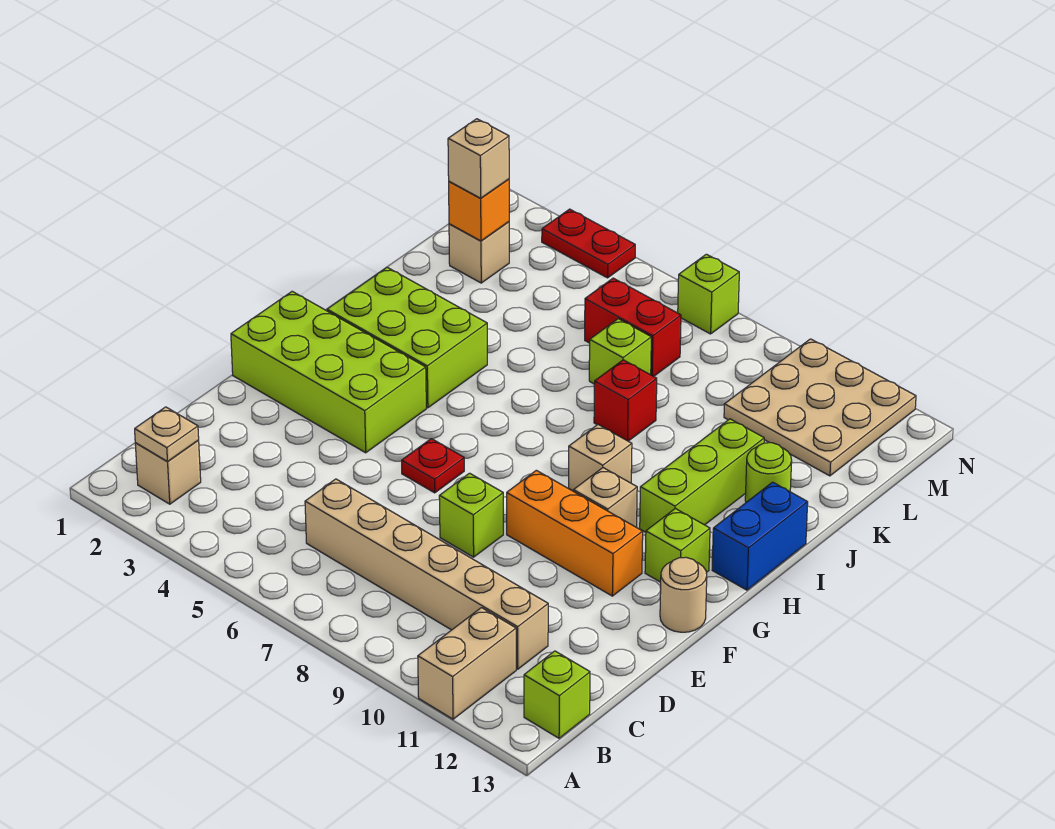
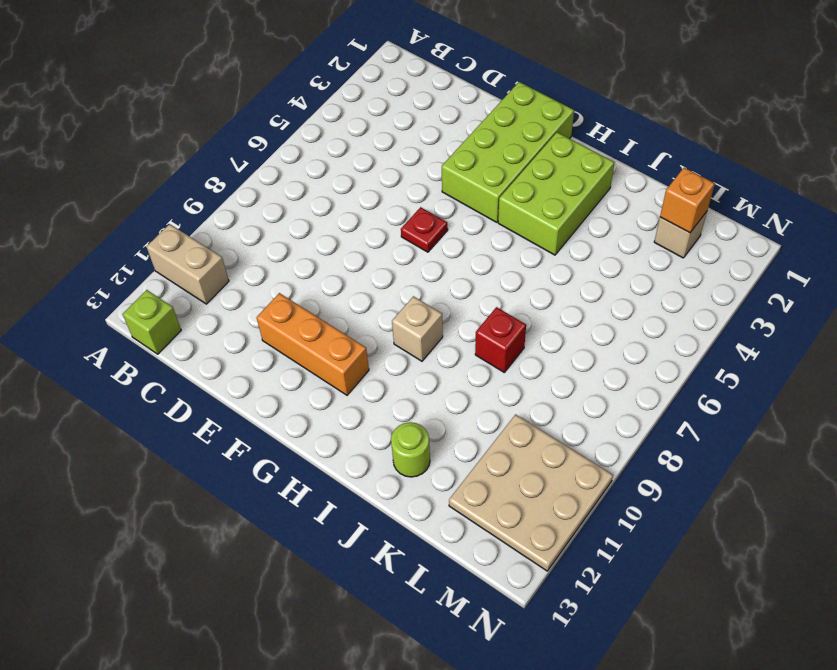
orange 1x3 brick [257,293,369,395] -> orange 1x3 brick turned to [507,470,643,596]
none -> tan 1x1 brick [135,440,201,504]
none -> tan 1x6 brick [305,479,548,669]
none -> lime 1x1 brick [439,473,503,557]

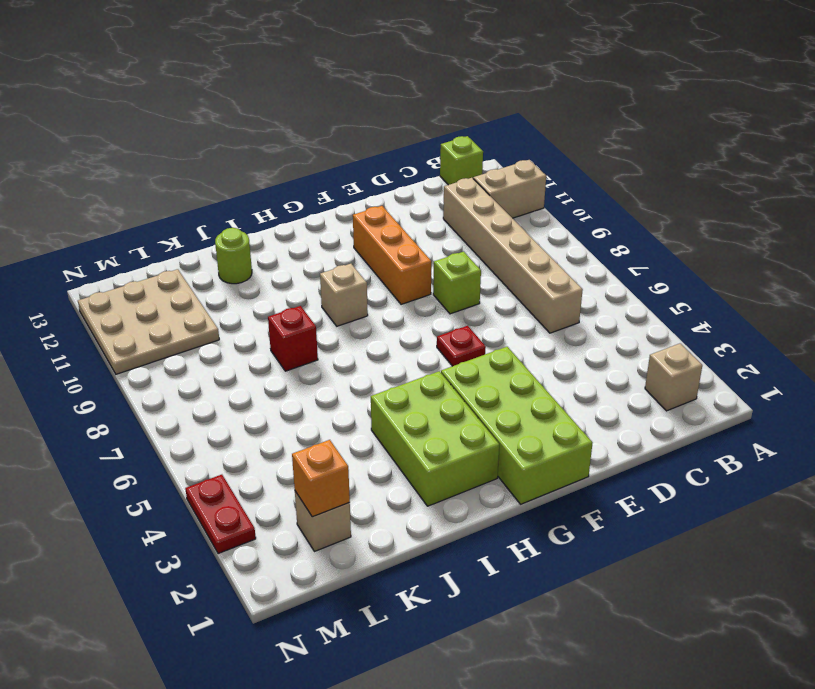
none -> tan 1x1 round brick [660,557,707,632]
none -> tan 1x1 brick [574,468,637,527]
none -> lime 1x1 brick [645,509,710,582]

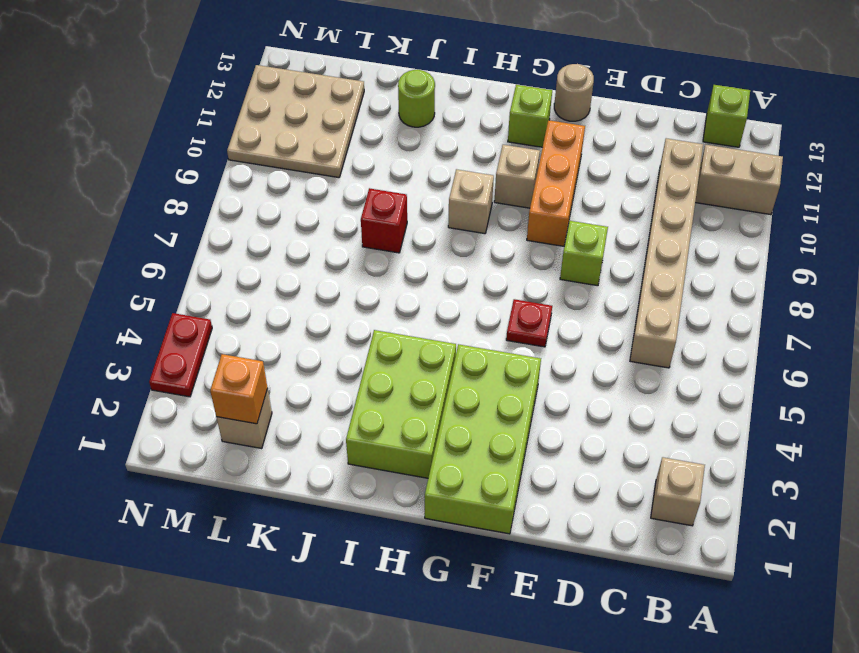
none -> lime 1x3 brick [640,419,764,532]
none -> blue 1x2 brick [712,482,808,590]
none -> lime 1x1 brick [589,319,651,384]

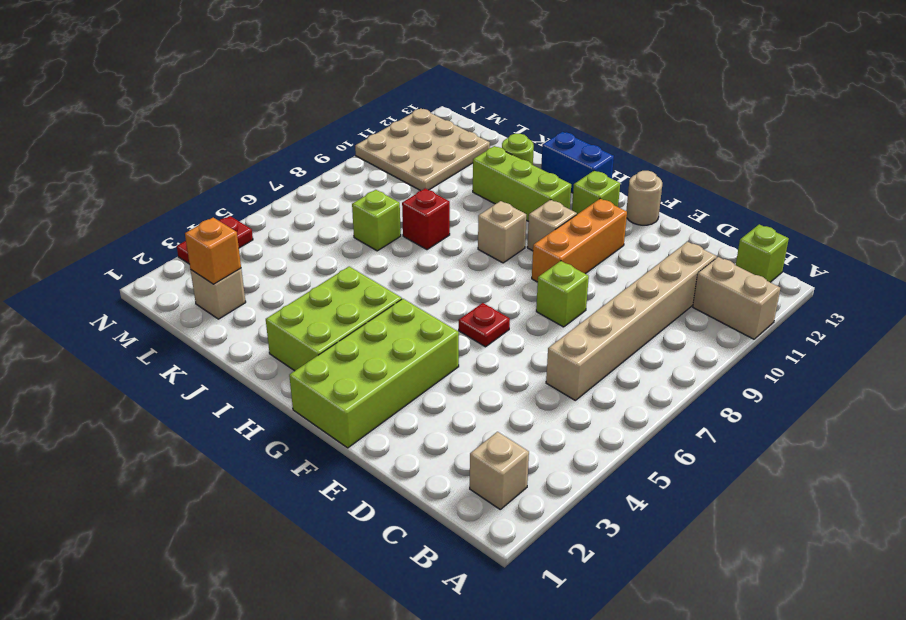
none -> red 1x2 brick [585,278,681,377]
none -> lime 1x1 brick [678,254,739,334]
none -> tan 1x1 plate [135,407,199,461]

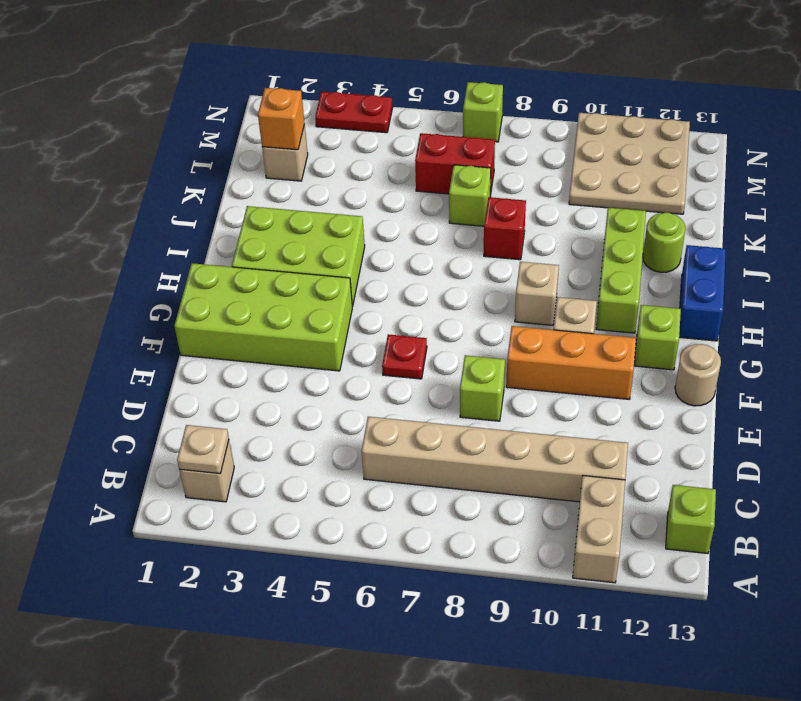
none -> tan 1x1 brick [448,119,509,198]

